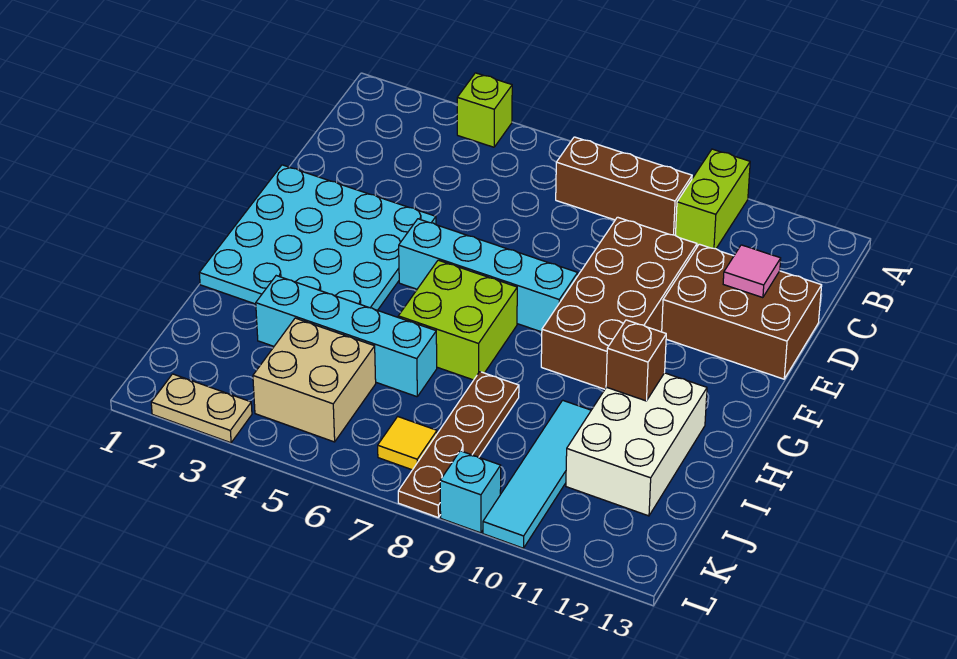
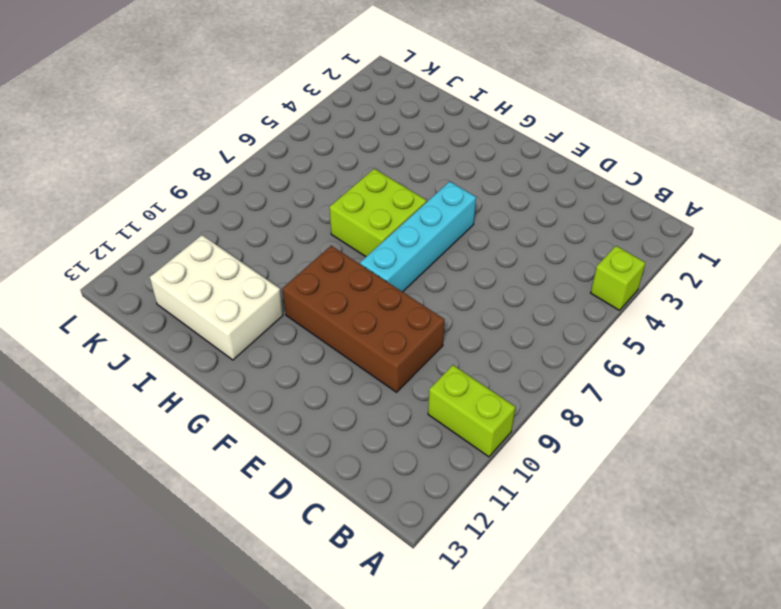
none -> brown 1x3 brick [556,137,692,235]
none -> brown 2x3 brick [662,244,822,379]
none -> cyan 4x4 plate [199,165,436,310]

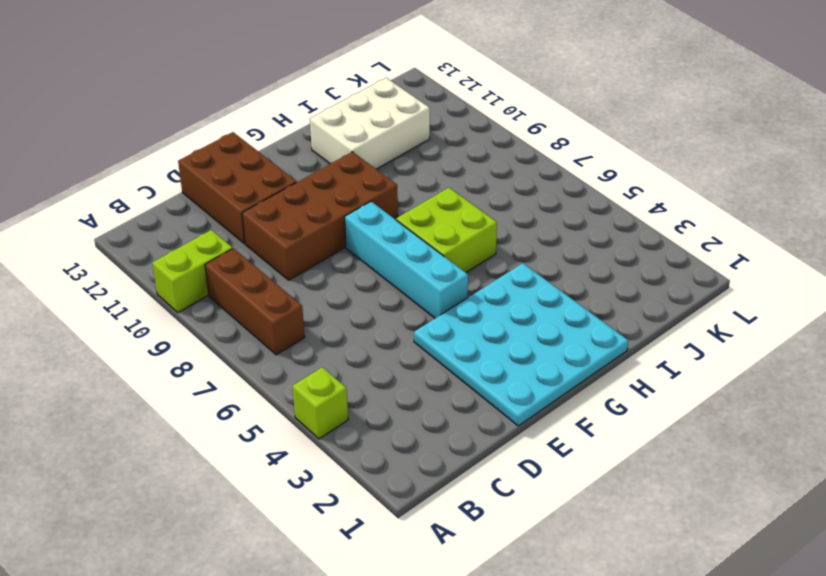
none -> cyan 1x4 brick [256,276,437,397]
none -> brown 1x4 plate [398,372,519,518]
none -> cyan 1x4 tile [483,400,591,548]

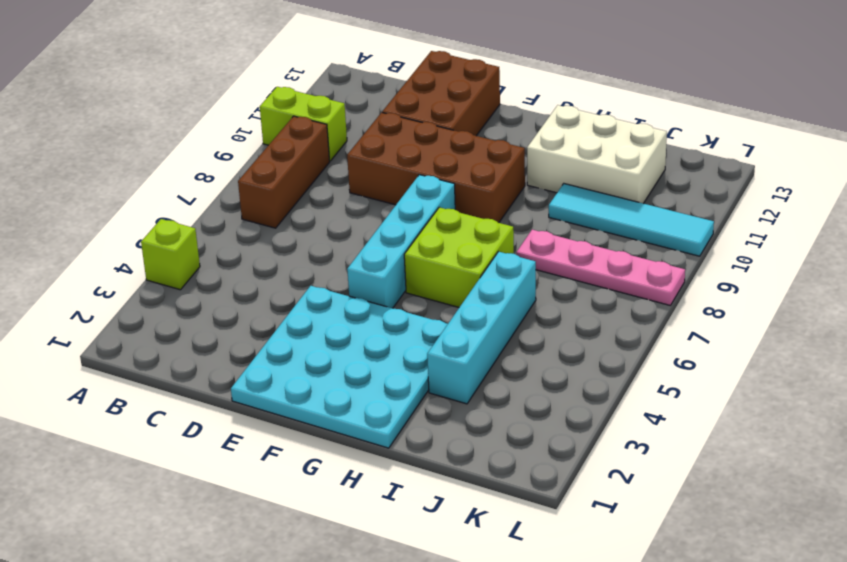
pink 1x4 plate [516,230,685,305] -> brown 1x4 plate [398,372,519,518]
none -> tan 2x2 brick [253,318,376,442]
none -> yellow 1x1 tile [378,417,437,470]
none -> tan 1x2 plate [151,374,252,443]

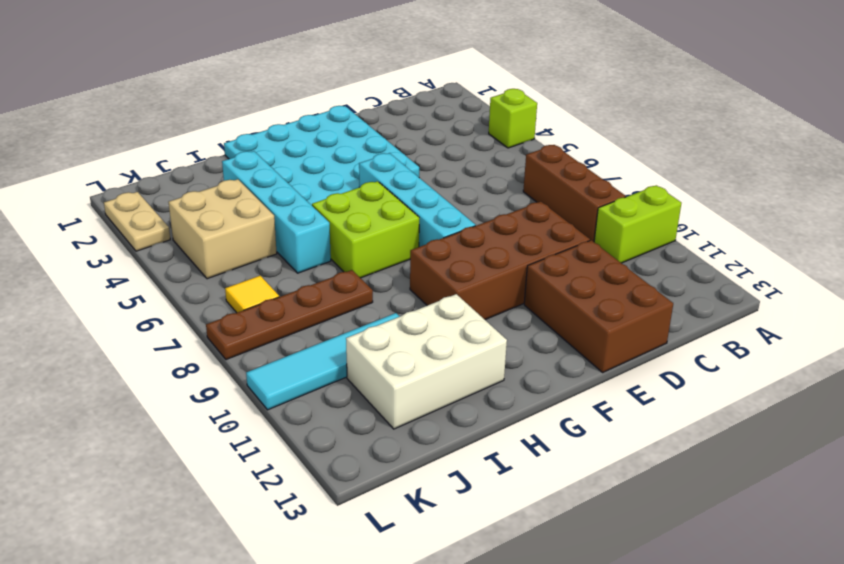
none -> cyan 1x1 brick [440,451,501,533]
none -> pink 1x1 tile [723,245,781,298]
none -> brown 1x1 brick [606,320,666,401]

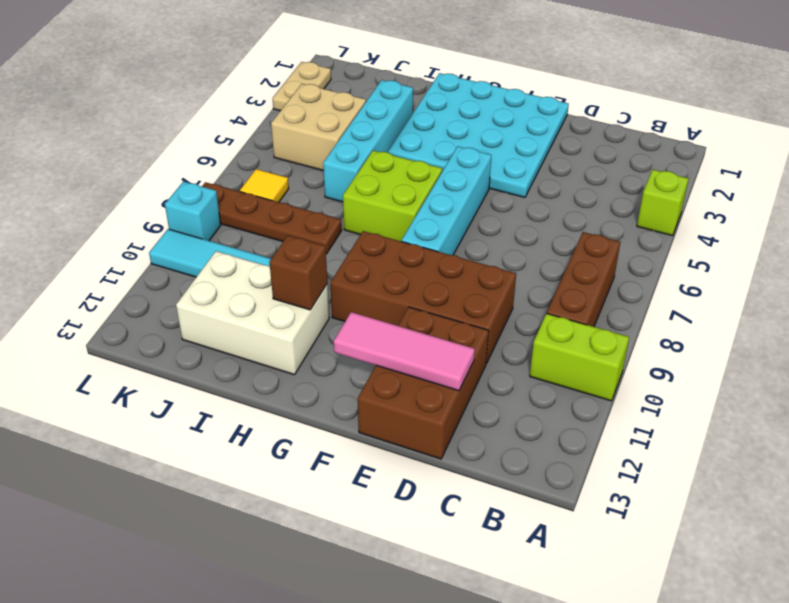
pink 1x3 tile [334,312,475,391] -> pink 1x1 tile [723,245,781,298]

